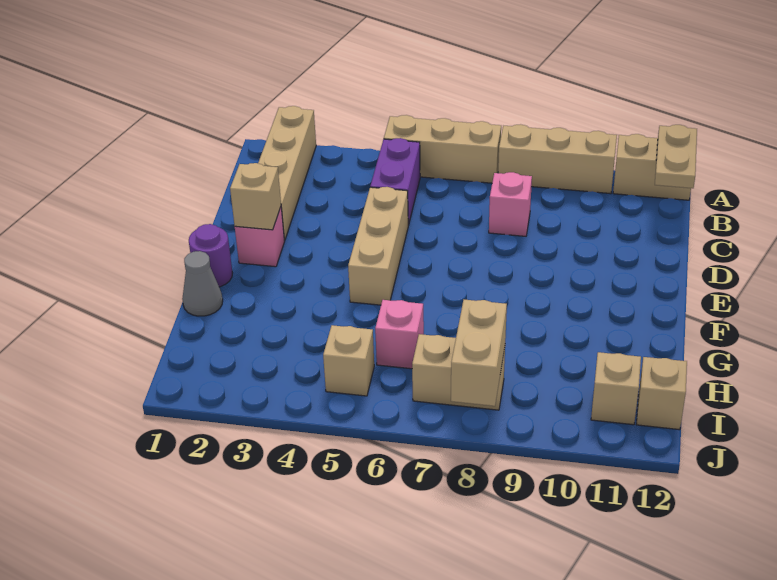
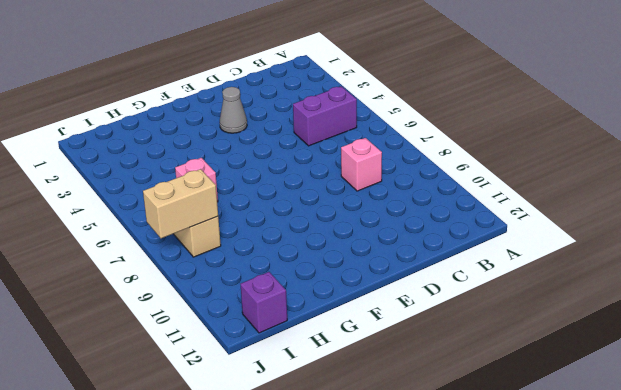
grey 1x1 cone [220,87,247,133] -> grey 1x1 cone moved to [182,251,223,316]
purple 1x1 brick [241,272,287,333] -> tan 1x1 brick [636,357,687,430]
none -> tan 1x4 brick [258,106,316,240]
none -> tan 1x3 brick [384,115,501,183]
none -> tan 1x3 brick [498,124,617,194]

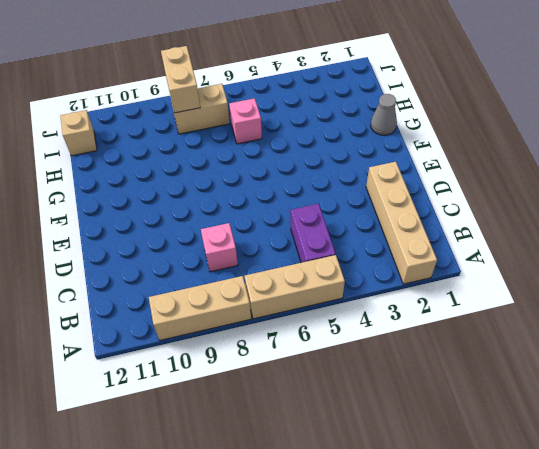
none -> tan 1x2 brick [613,134,691,200]
none -> tan 1x3 brick [348,187,408,305]
none -> pink 1x1 brick [235,207,285,267]

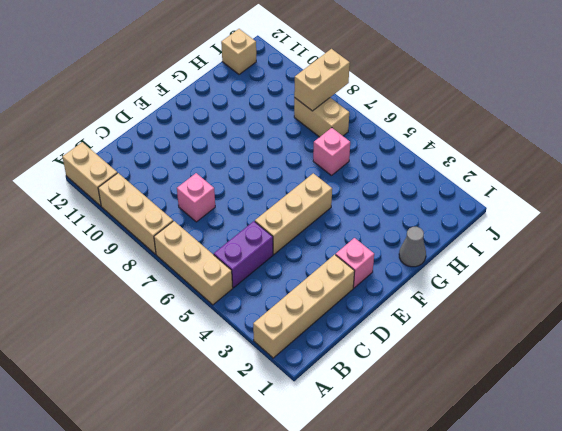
none -> purple 1x1 round brick [189,224,232,287]
none -> tan 1x1 brick [323,325,374,396]
none -> tan 1x1 brick [591,352,641,425]

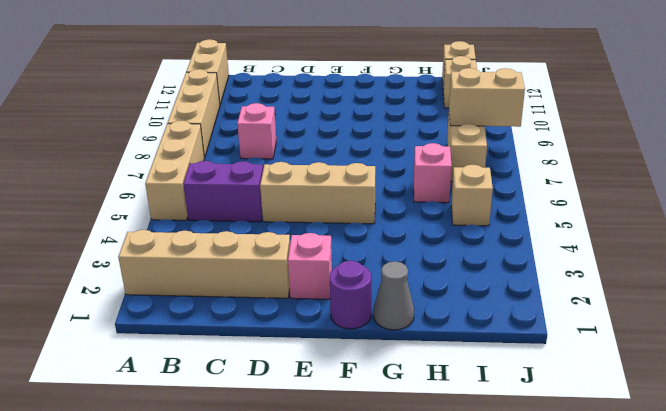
none -> tan 1x2 plate [655,125,697,188]
none -> tan 1x1 brick [230,163,281,230]

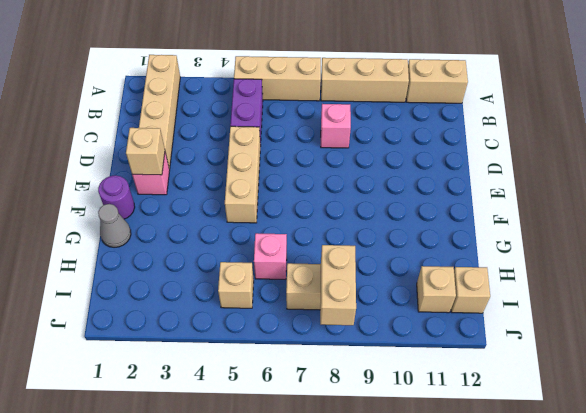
none -> tan 1x2 plate [655,125,697,188]

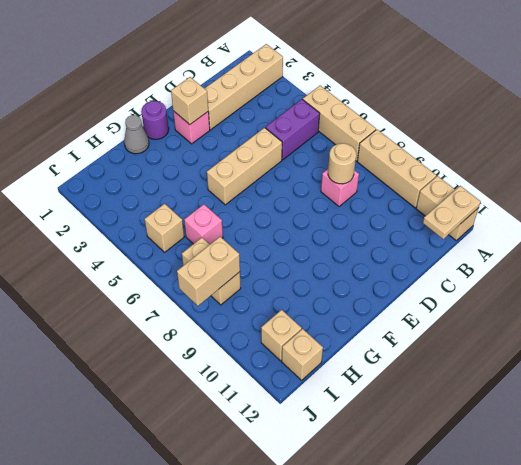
tan 1x1 round brick [328,143,356,184] -> none

